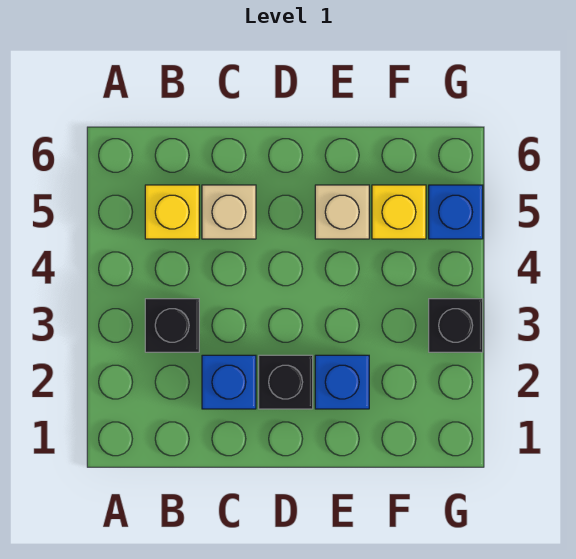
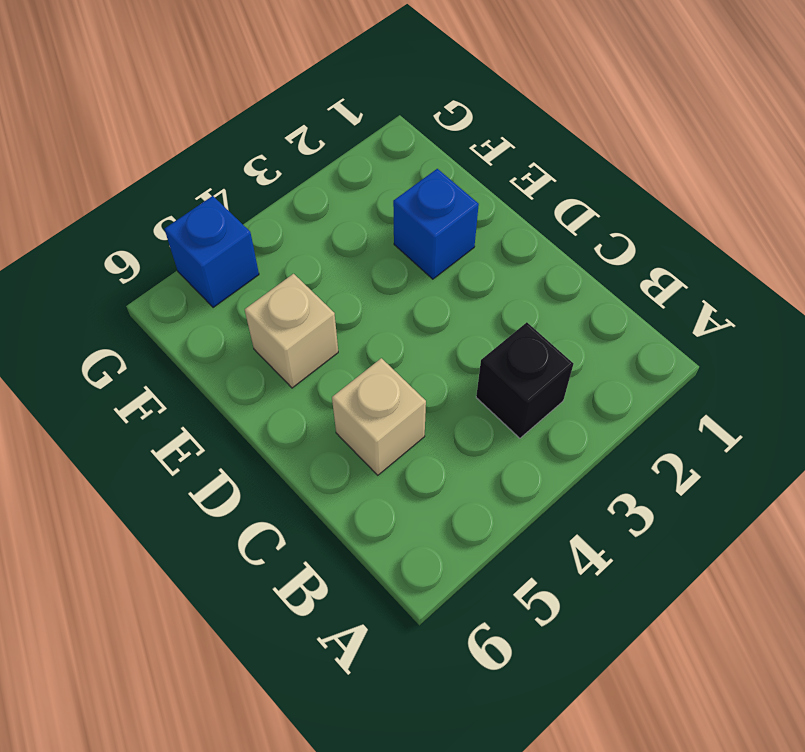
none -> yellow 1x1 brick [145,185,199,239]
none -> blue 1x1 brick [202,355,256,409]

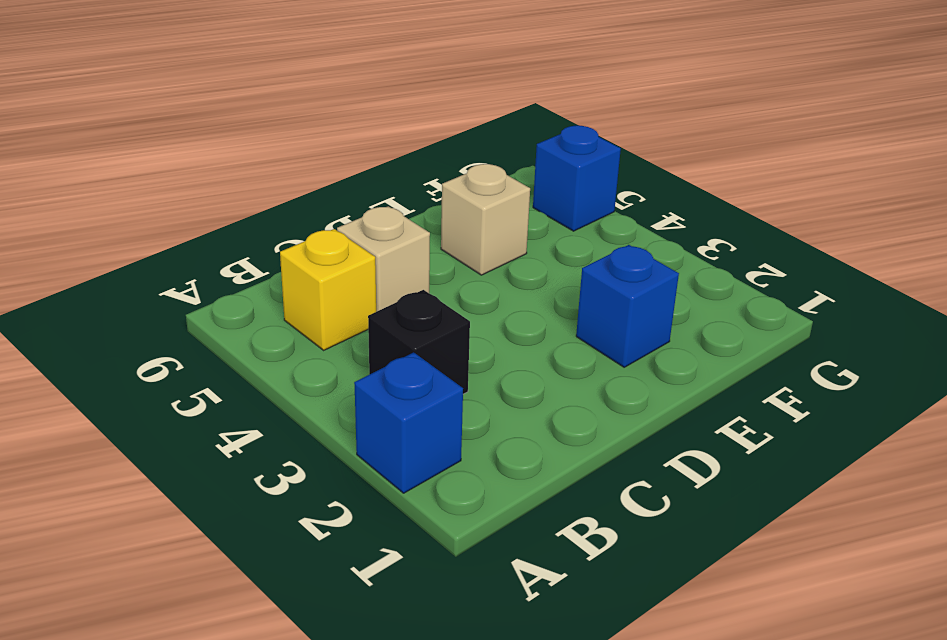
blue 1x1 brick [354,352,463,493] -> blue 1x1 brick moved to [202,355,256,409]
none -> black 1x1 brick [259,355,313,409]
none -> yellow 1x1 brick [372,185,426,239]

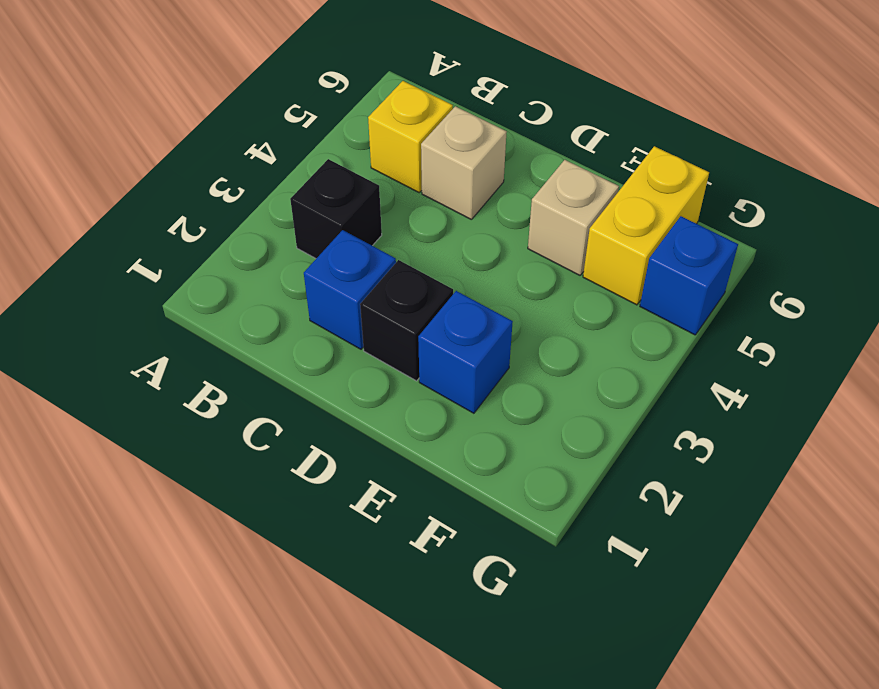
yellow 1x2 brick [583,146,709,305] -> yellow 1x1 brick [372,185,426,239]
none -> black 1x1 brick [429,299,483,352]

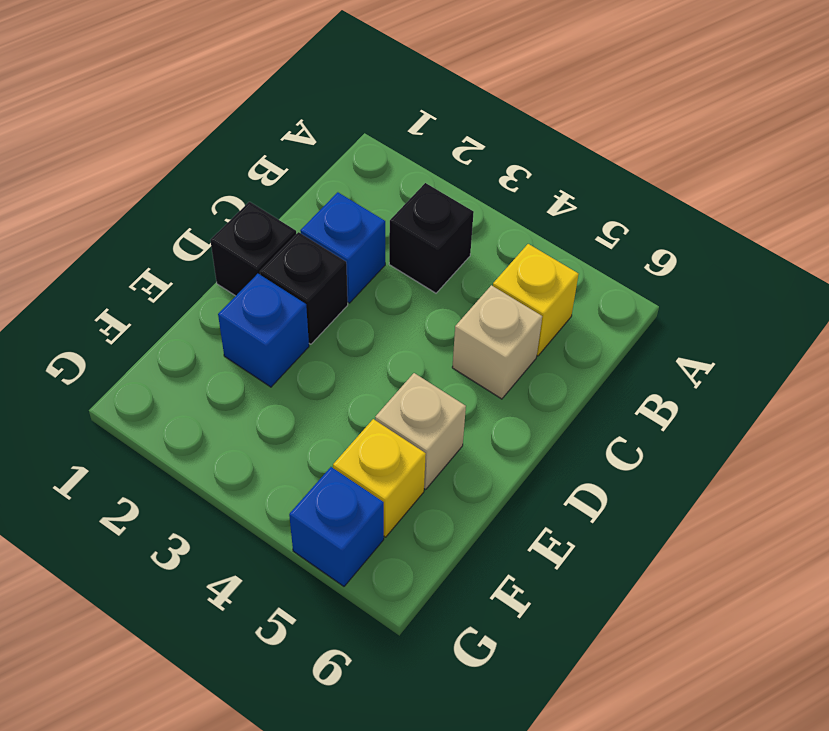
black 1x1 brick [210,202,296,296] -> black 1x1 brick moved to [429,299,483,352]

